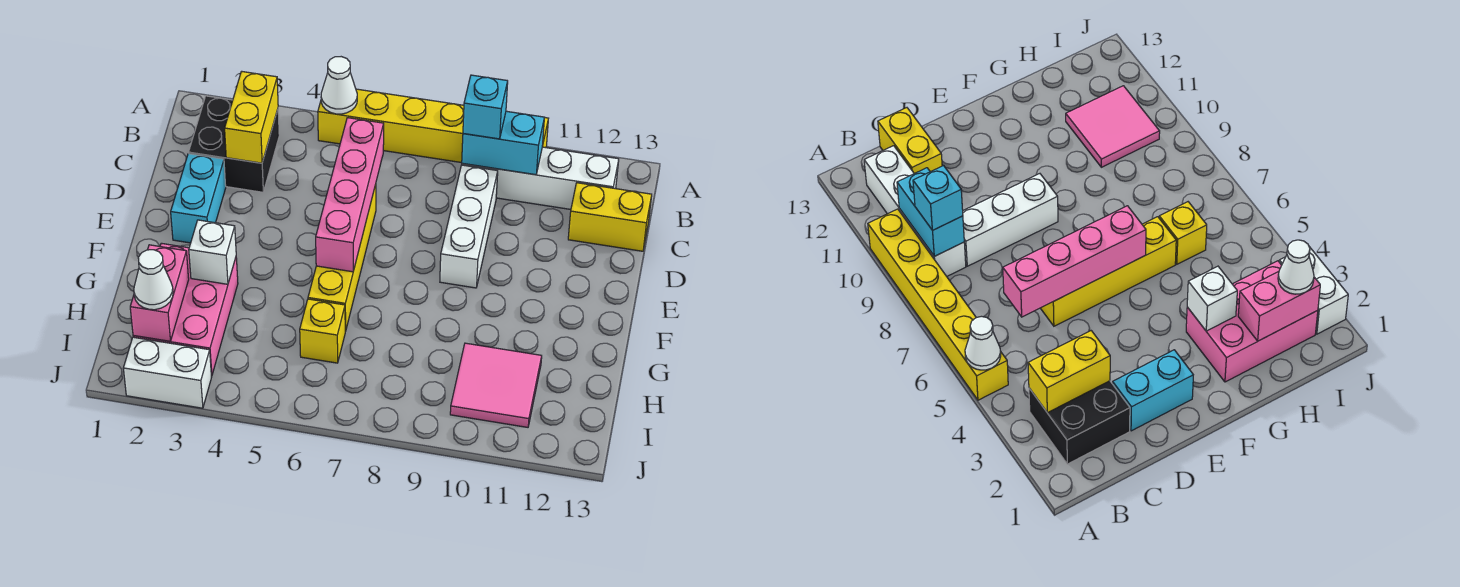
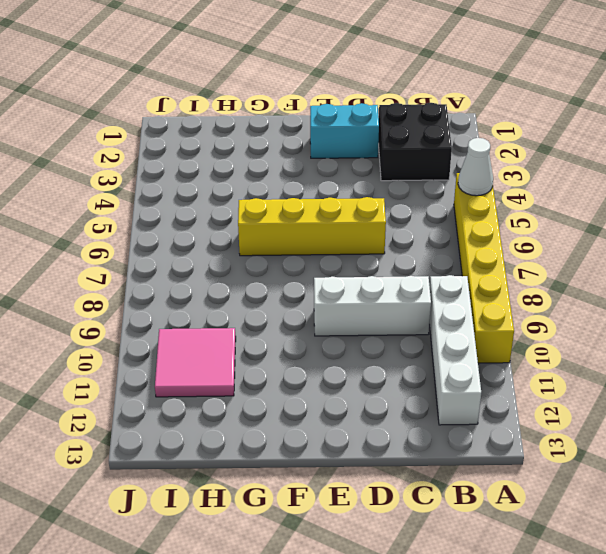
none -> yellow 1x2 brick [568,183,652,251]
none -> pink 2x3 brick [133,243,238,376]
none -> yellow 1x1 brick [300,299,345,363]

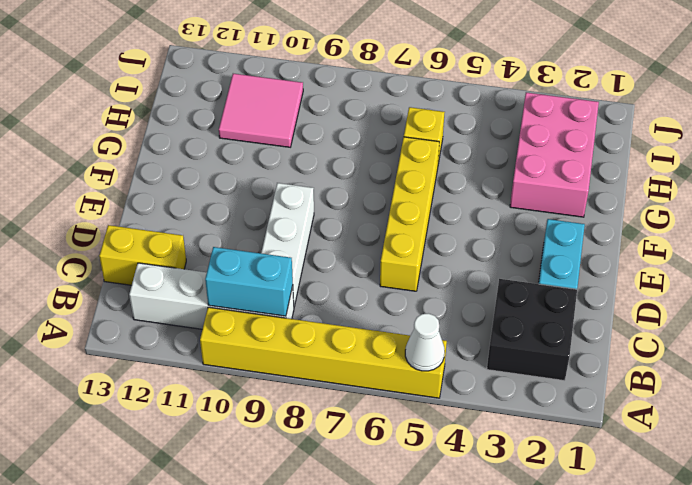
none -> white 1x2 brick [123,337,212,408]
none -> yellow 1x2 brick [225,71,278,163]
none -> pink 1x4 brick [316,118,384,272]

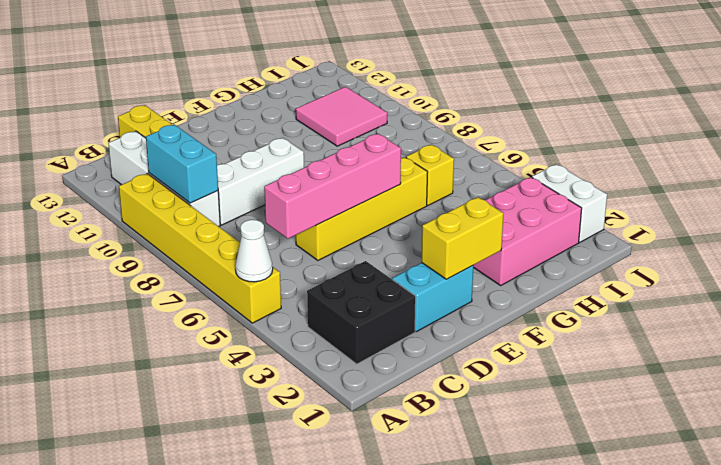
yellow 1x2 brick [422,197,504,279] -> yellow 1x2 brick moved to [225,71,278,163]
none -> white 1x1 brick [189,220,236,284]
none -> pink 1x2 brick [130,245,189,341]
none -> cyan 1x1 brick [463,75,508,139]

